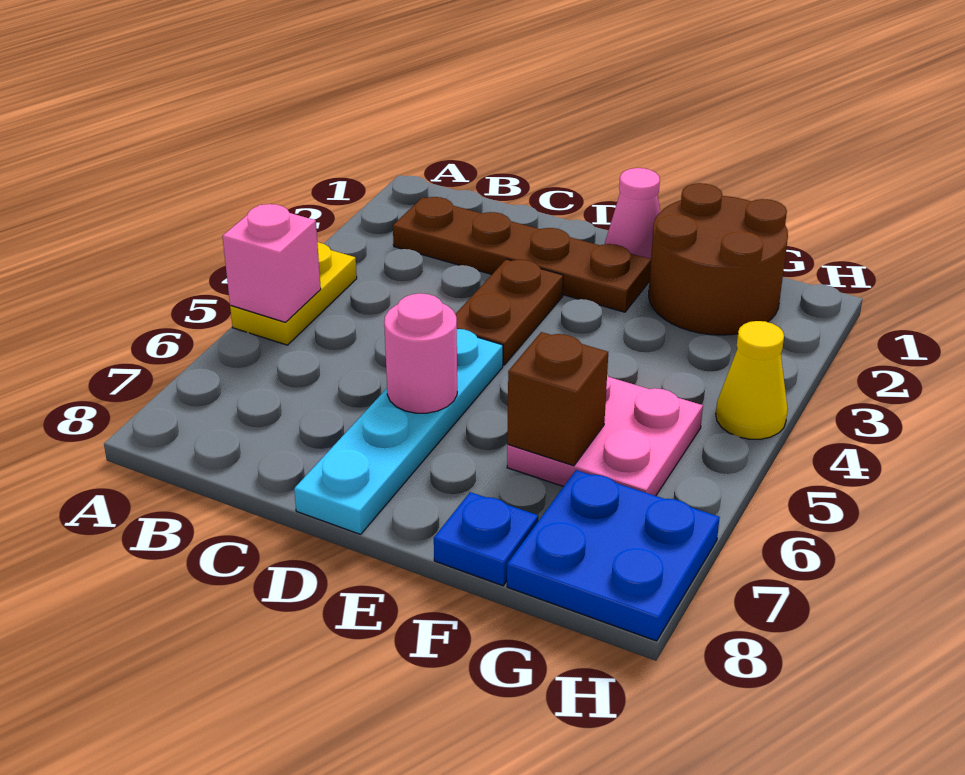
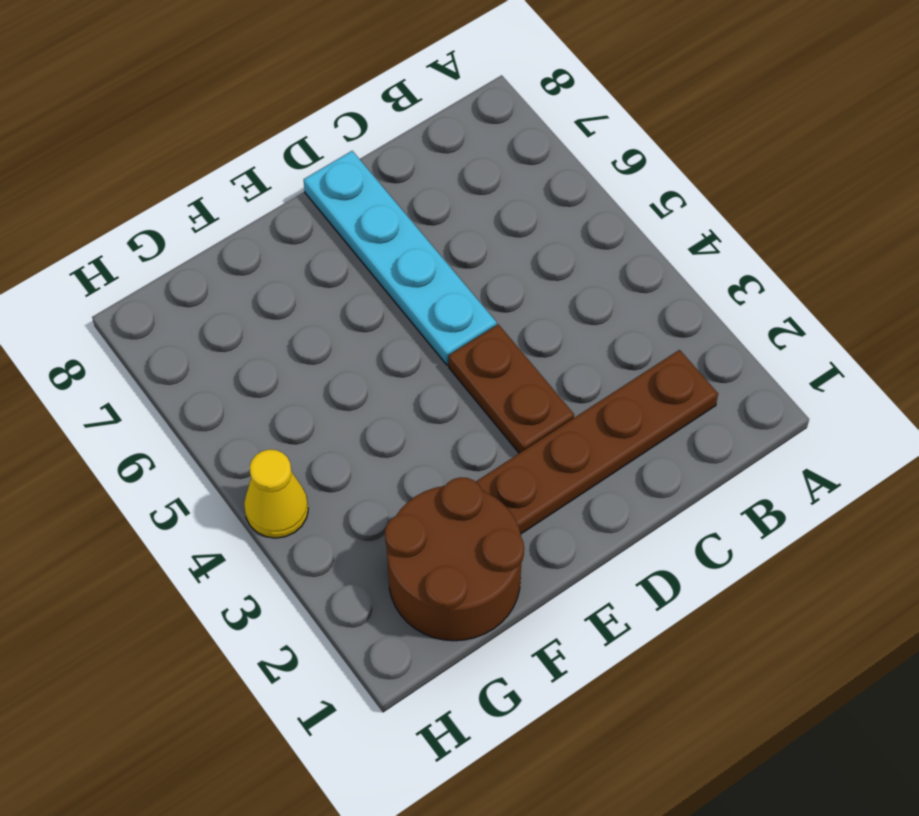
none -> yellow 1x2 plate [230,242,357,345]
none -> pink 1x1 cone [605,168,660,259]
none -> pink 2x2 plate [507,375,703,496]

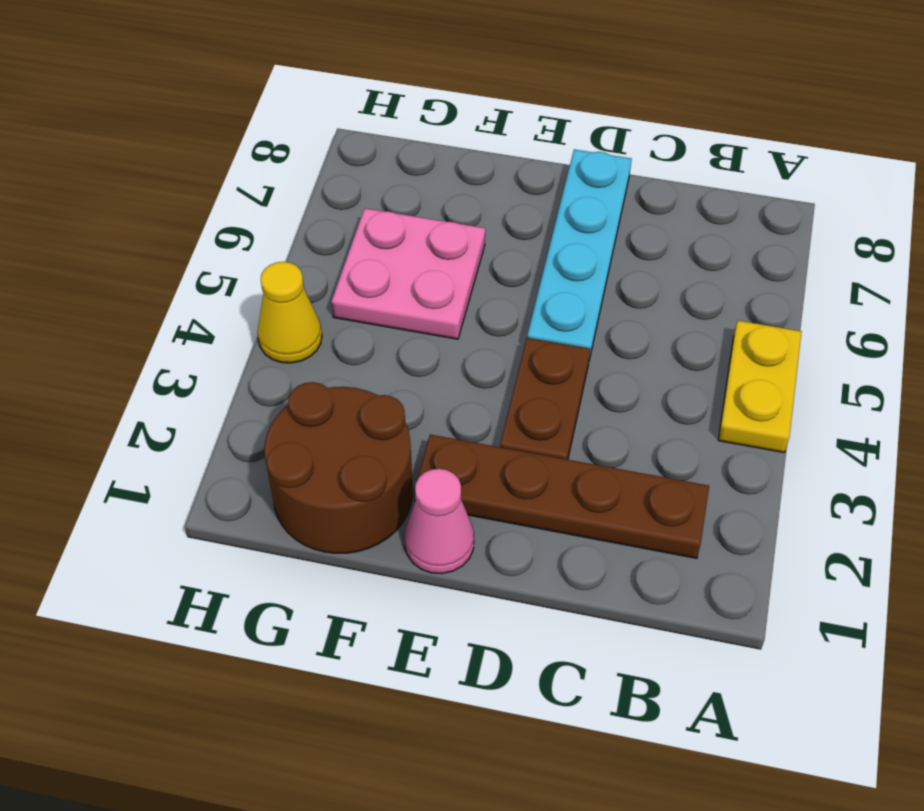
none -> blue 1x1 plate [434,492,538,586]
none -> blue 2x2 plate [507,470,720,641]
none -> pink 1x1 brick [222,204,321,322]

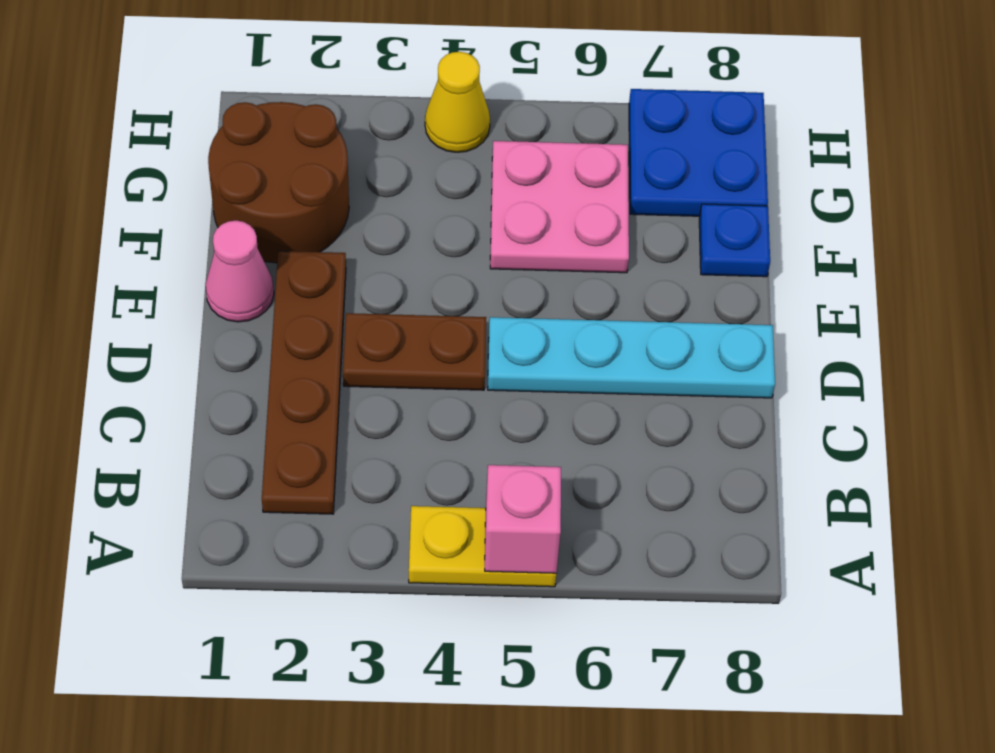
none -> pink 1x1 round brick [384,293,457,413]
none -> brown 1x1 brick [507,332,608,466]

